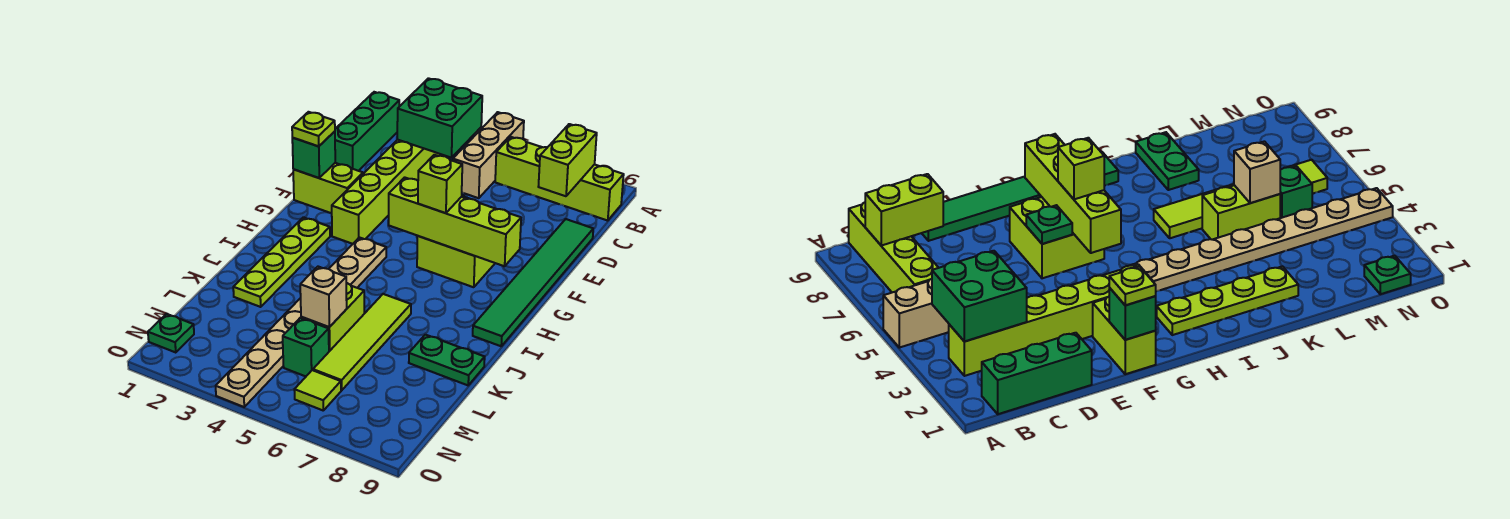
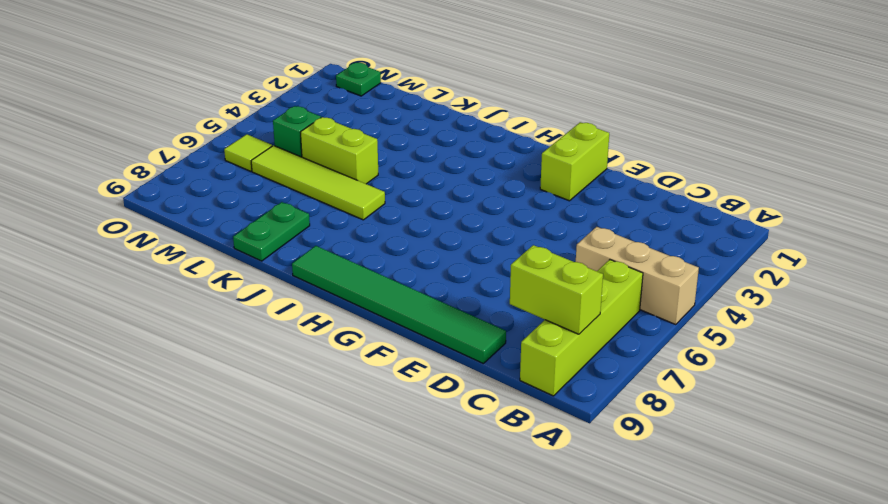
none -> green 1x3 brick [335,92,399,171]
none -> lime 1x6 brick [331,140,445,244]
none -> lime 2x2 brick [417,236,495,287]

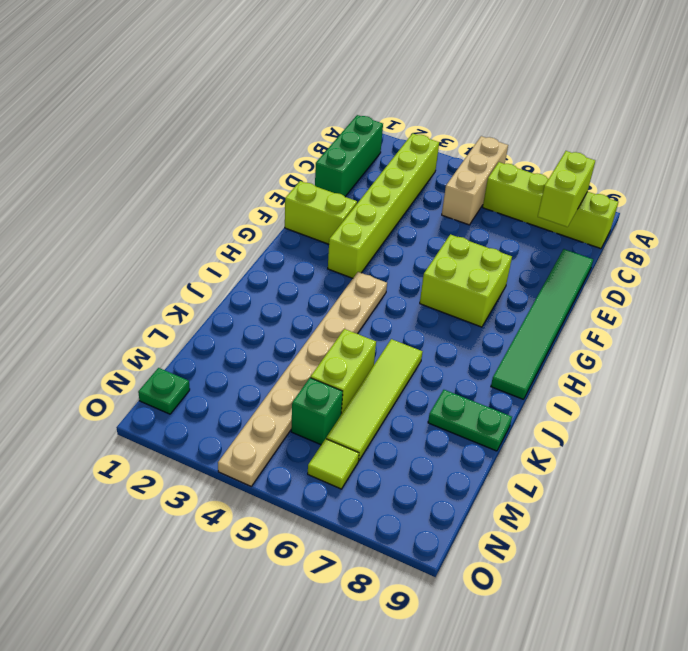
none -> lime 1x4 plate [233,217,330,307]
none -> green 2x2 brick [397,78,482,158]
none -> green 1x1 brick [292,131,335,178]

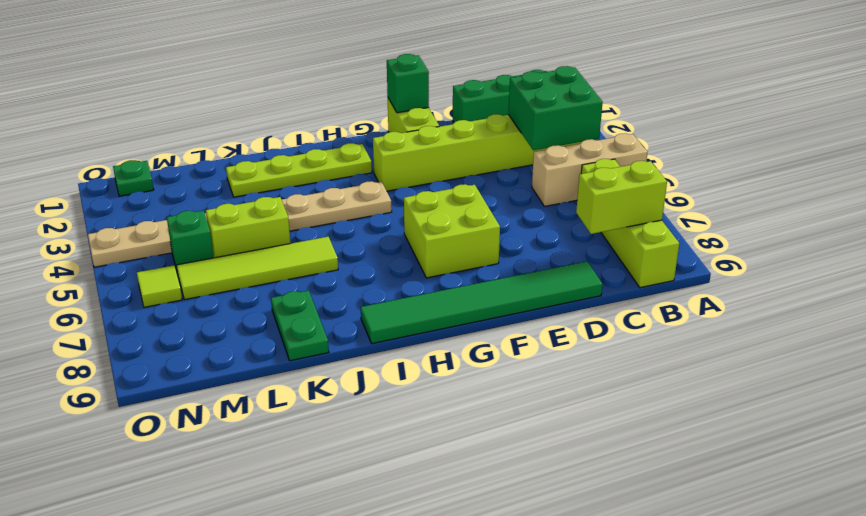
none -> green 1x1 plate [1026,205,1072,244]
none -> lime 1x4 brick [389,177,521,266]
none -> tan 1x1 brick [300,267,347,327]

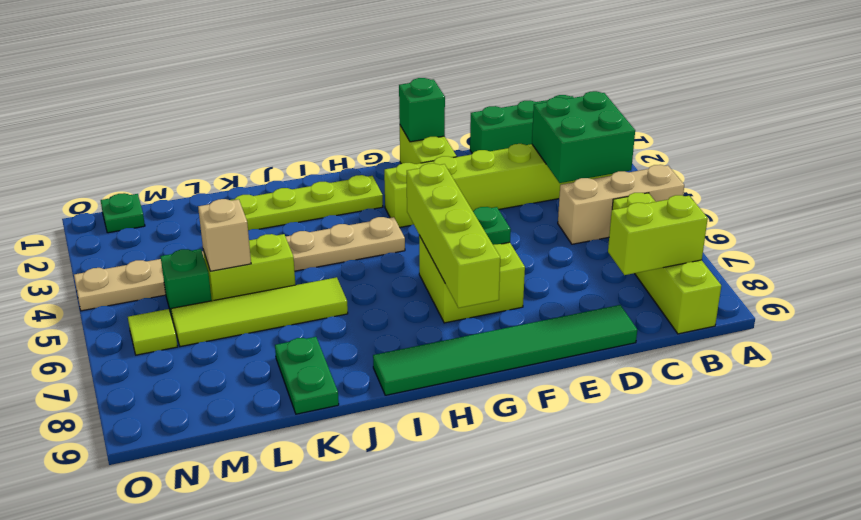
none -> lime 1x1 plate [292,112,335,146]
none -> lime 1x1 brick [418,155,462,213]

